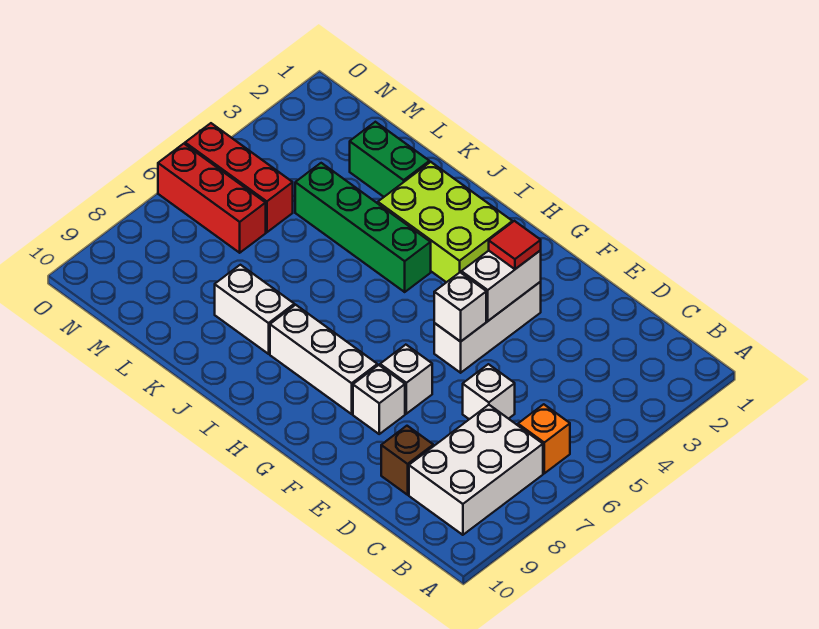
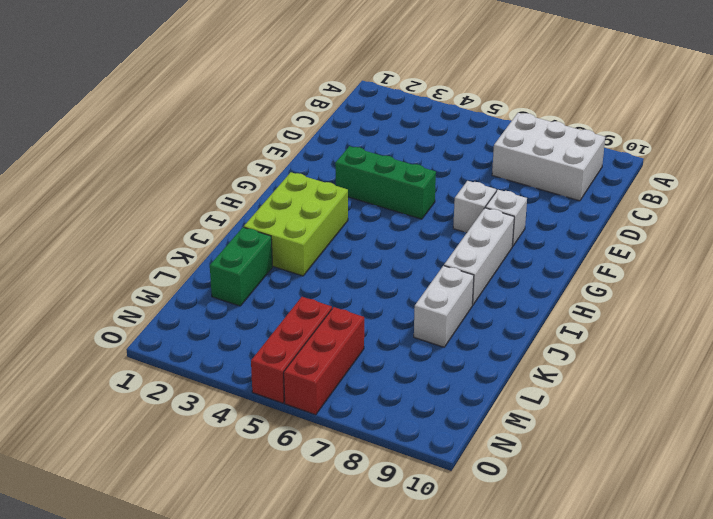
green 1x3 brick [335,146,436,219] -> white 1x3 brick [434,282,541,373]
none -> orange 1x1 brick [518,404,570,473]
none -> white 1x1 brick [463,364,515,419]
none -> brown 1x1 brick [381,426,433,495]

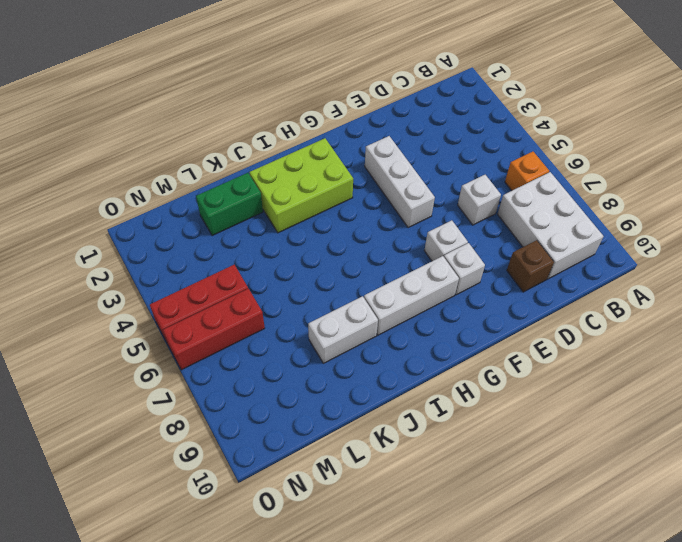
none -> green 1x4 brick [295,163,431,292]
none -> white 1x2 brick [461,250,541,321]
none -> white 1x1 brick [434,272,486,342]

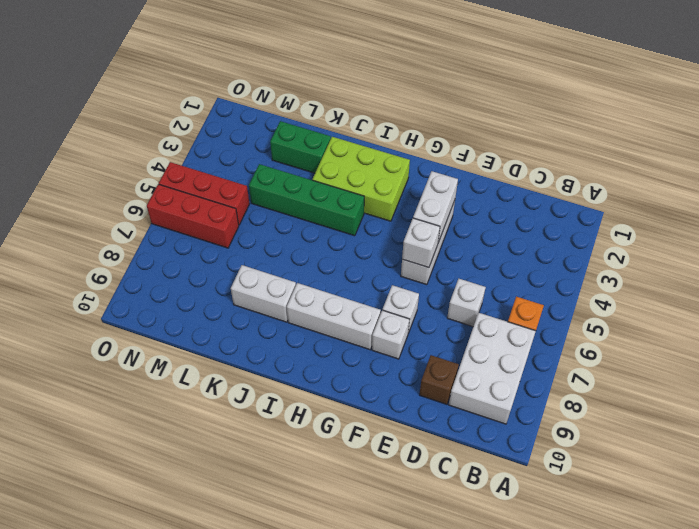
none -> red 1x1 tile [489,221,541,269]

